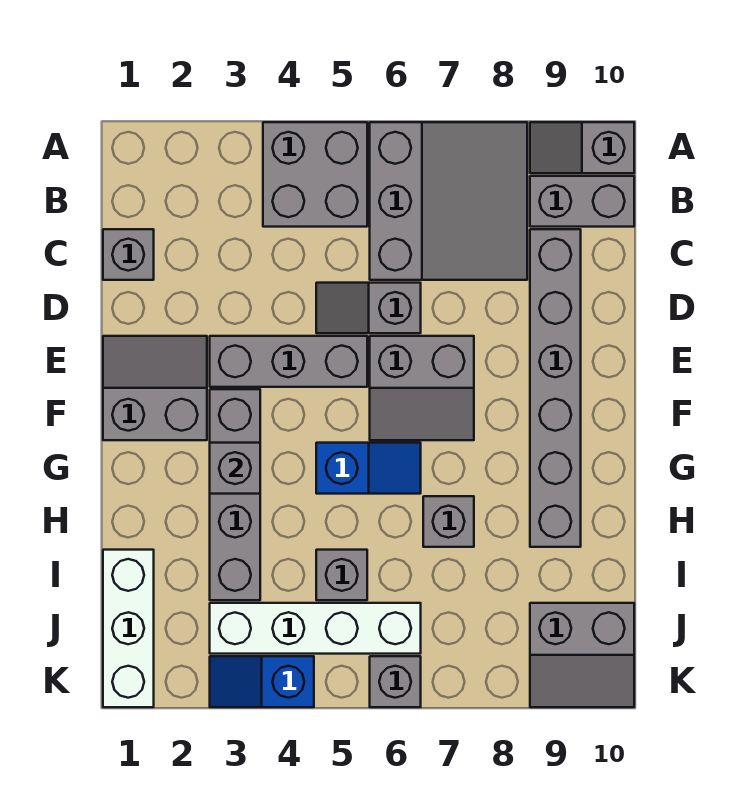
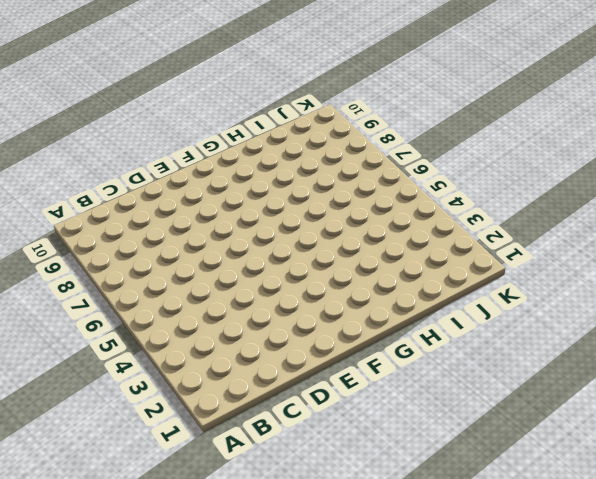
none -> grey 2x2 brick [263,122,367,227]
none -> grey 3x3 slope [370,122,527,280]
none -> grey 1x2 slope [530,122,634,173]

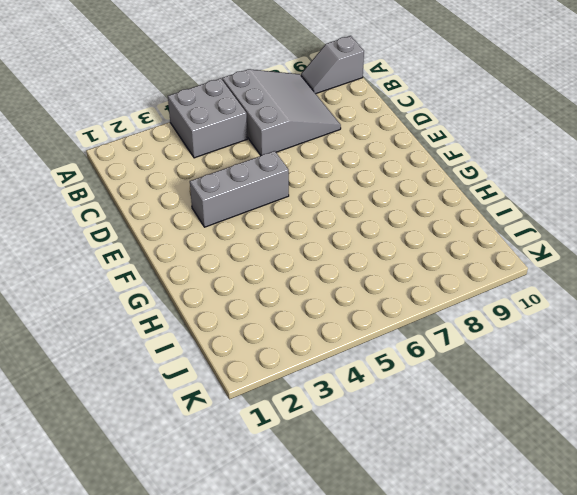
none -> grey 1x2 brick [530,176,634,227]
none -> grey 1x1 brick [103,229,154,280]
none -> grey 1x6 brick [530,229,581,547]

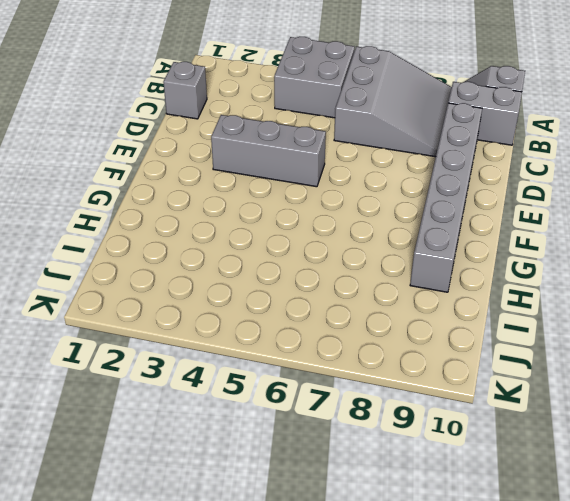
none -> grey 1x2 slope [316,283,421,333]
none -> grey 2x2 slope [103,336,207,440]
none -> grey 2x2 slope [370,336,474,440]

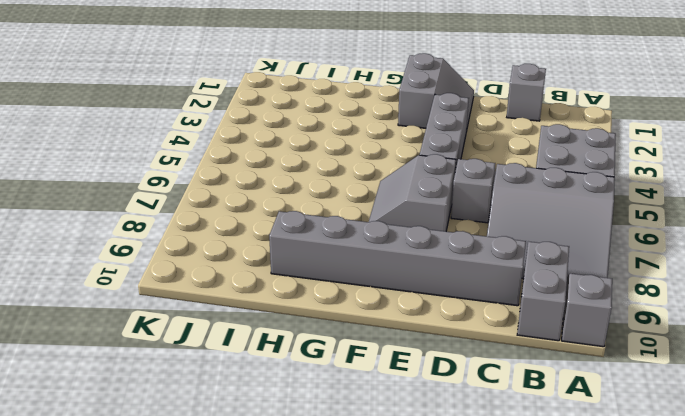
none -> grey 1x4 brick [210,389,260,600]
none -> blue 1x2 slope [316,443,421,494]
none -> grey 1x1 brick [423,496,474,547]

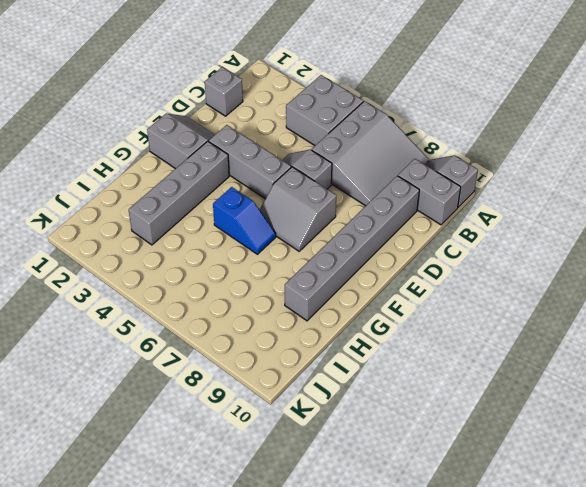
none -> grey 1x1 brick [423,496,474,547]
none -> white 1x3 brick [103,550,154,707]
none -> grey 1x1 brick [316,550,367,600]

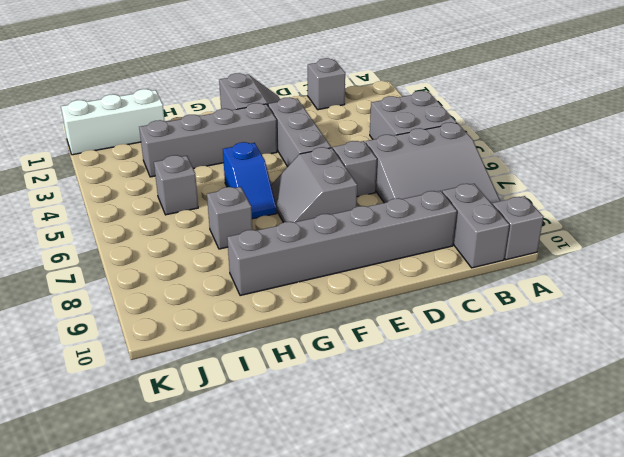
none -> white 1x4 brick [210,603,421,654]
none -> grey 2x2 slope [530,603,634,707]
none -> blue 1x2 slope [210,656,314,707]

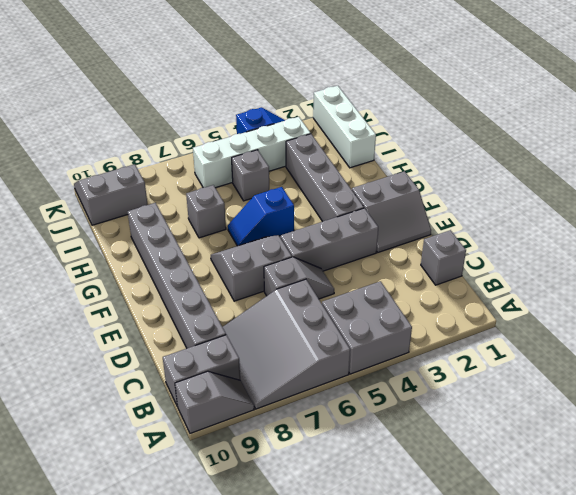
none -> grey 1x1 brick [370,656,421,707]
none -> grey 1x1 brick [210,443,260,494]

